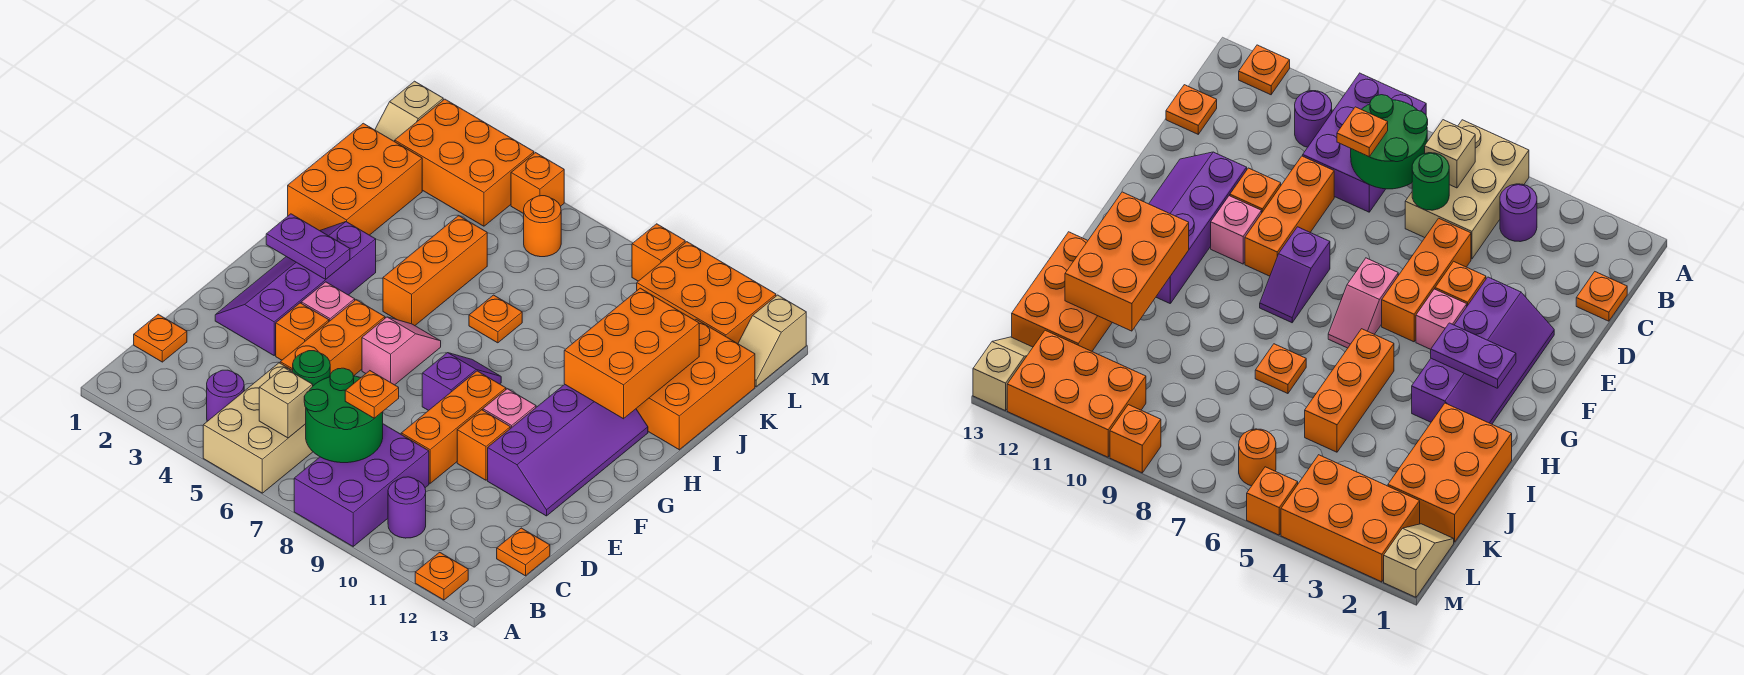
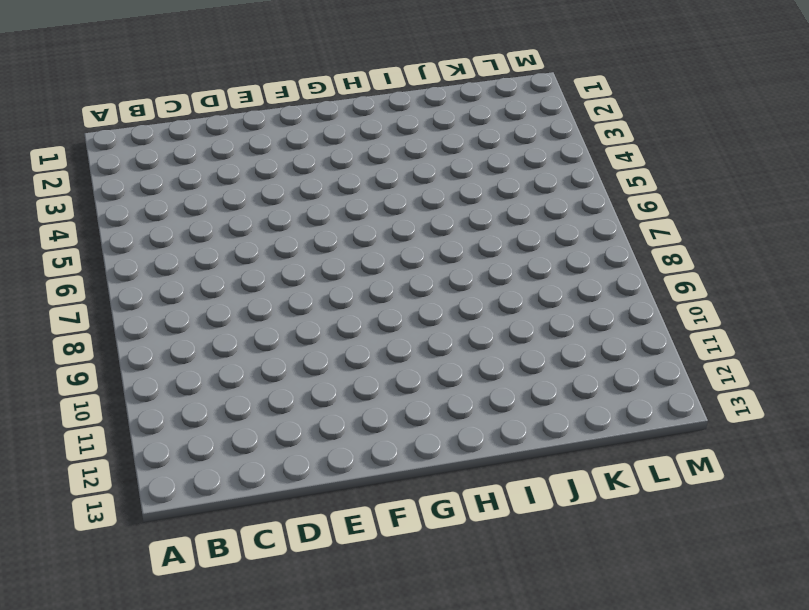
none -> tan 2x3 brick [203,363,313,493]
none -> purple 2x3 brick [294,424,429,546]
none -> orange 1x1 plate [415,552,468,600]
none -> purple 1x1 round brick [207,370,244,421]

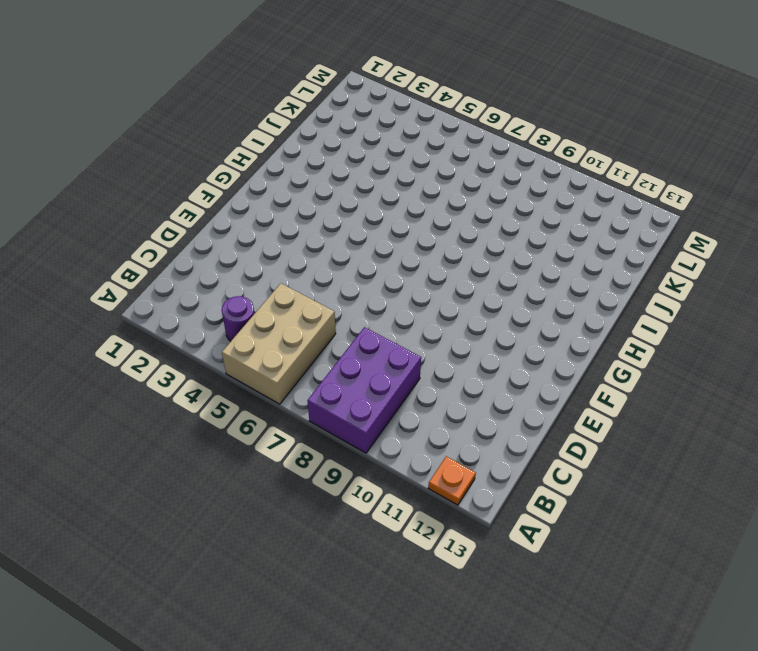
none -> purple 1x1 round brick [388,477,426,538]
none -> orange 1x1 plate [134,314,187,362]
none -> orange 1x1 plate [497,528,550,576]
none -> orange 1x3 brick [280,300,385,376]

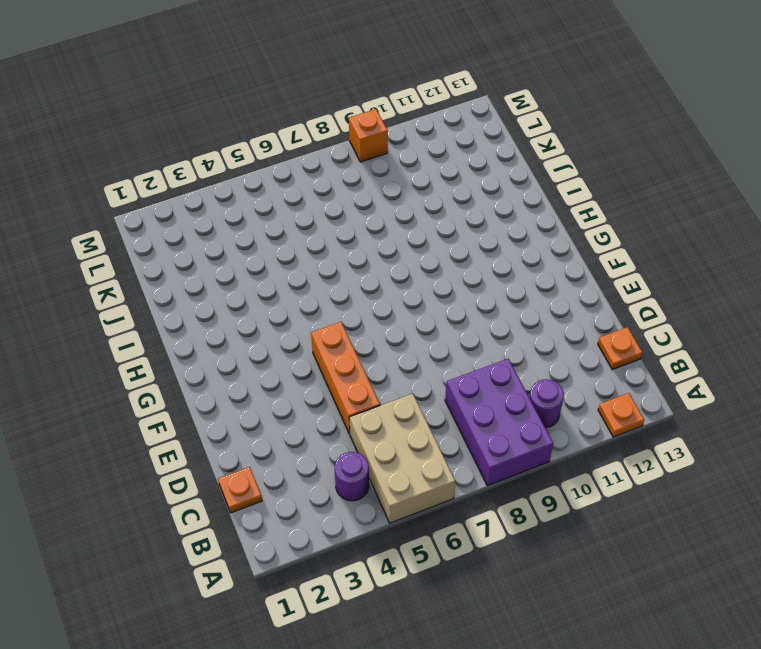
none -> orange 1x3 brick [401,371,506,483]
none -> purple 2x4 slope [215,222,376,355]
none -> orange 1x1 brick [276,303,329,360]
none -> orange 1x1 brick [457,410,510,480]

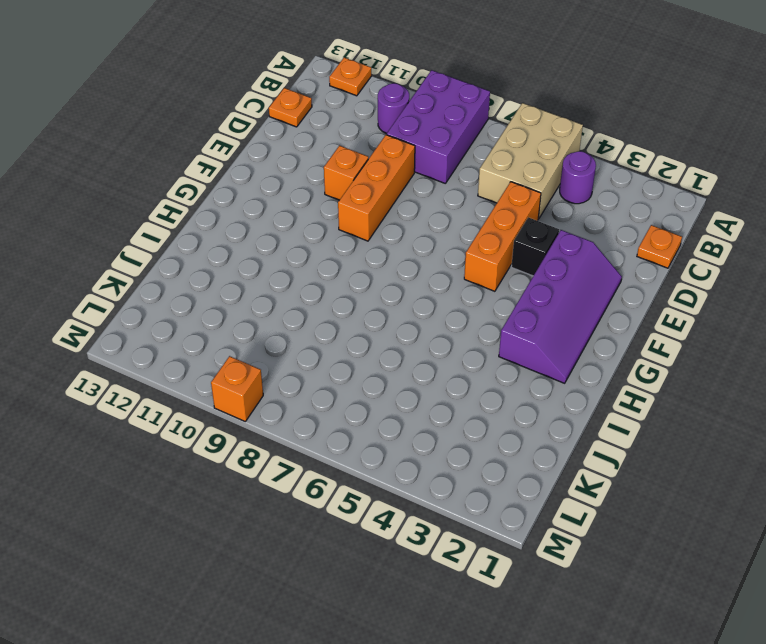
black 1x1 brick [511,217,559,276] -> orange 1x1 brick [276,303,329,360]
none -> purple 2x4 slope [488,384,648,516]
none -> pink 1x1 brick [301,282,355,321]
none -> pink 1x2 slope [362,317,441,385]
none -> purple 1x2 slope [422,353,501,411]

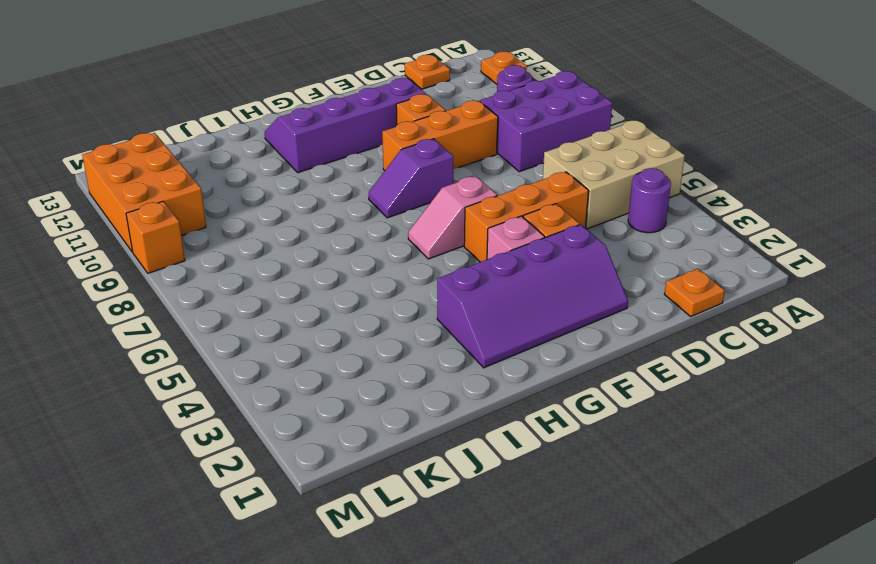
none -> pink 1x1 brick [483,389,536,429]
none -> orange 1x3 brick [383,216,487,326]
none -> orange 2x3 brick [288,123,422,235]
none -> orange 1x1 plate [469,295,522,343]

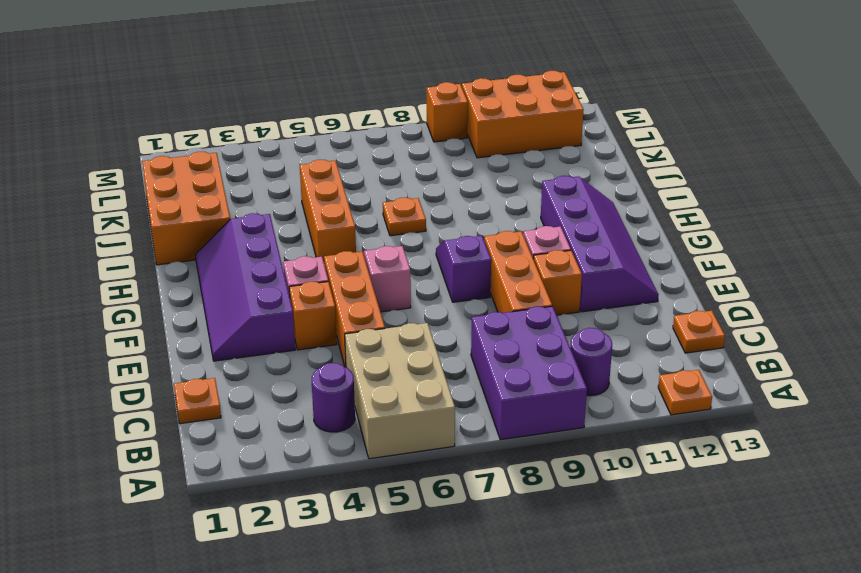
none -> orange 2x3 brick [636,319,755,450]
none -> tan 1x2 slope [375,81,443,142]
none -> orange 2x3 brick [395,99,534,226]
none -> orange 1x1 round brick [524,196,561,257]

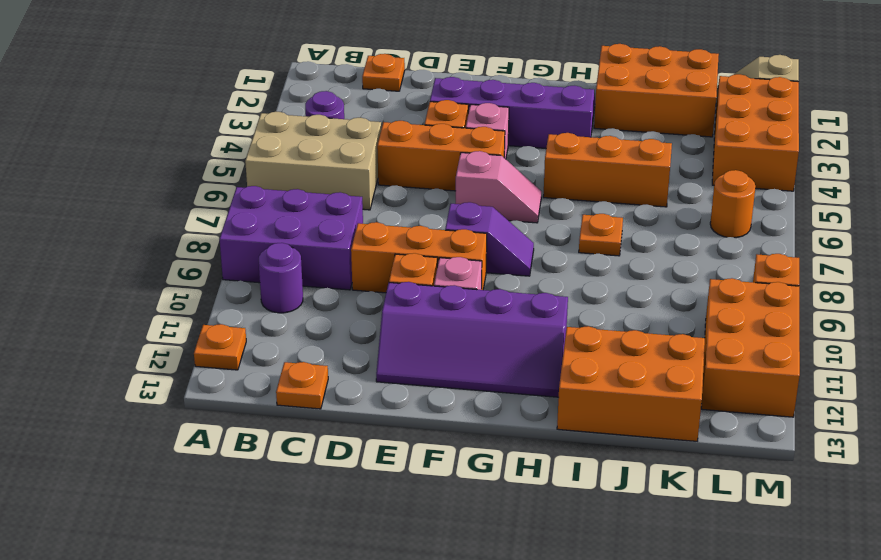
none -> tan 1x2 slope [738,295,806,386]
none -> orange 1x1 brick [511,153,564,214]
none -> tan 1x1 brick [259,367,313,438]
none -> green 2x2 round brick [304,368,383,463]

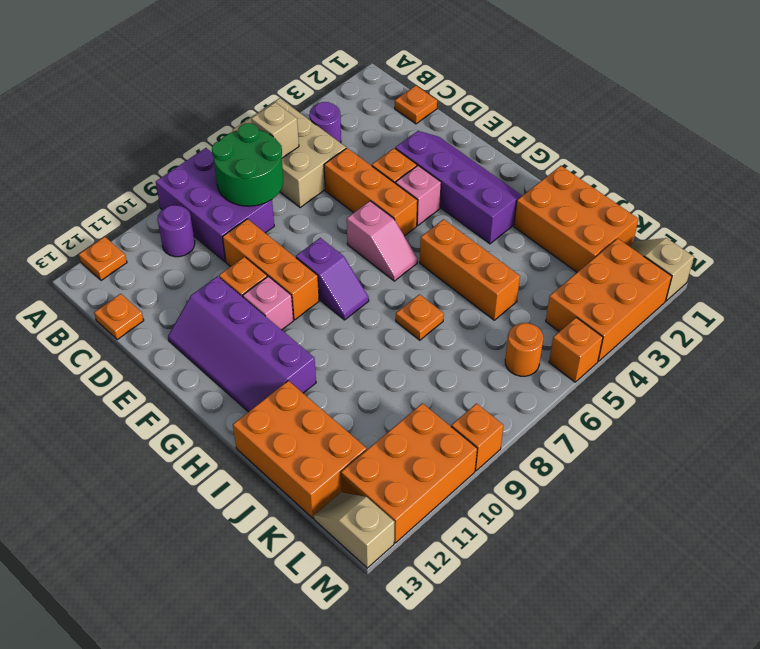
none -> green 1x1 round brick [293,351,330,386]
none -> purple 1x2 plate [266,214,350,279]
none -> orange 2x3 brick [564,288,699,419]
none -> orange 1x1 plate [345,371,399,418]

